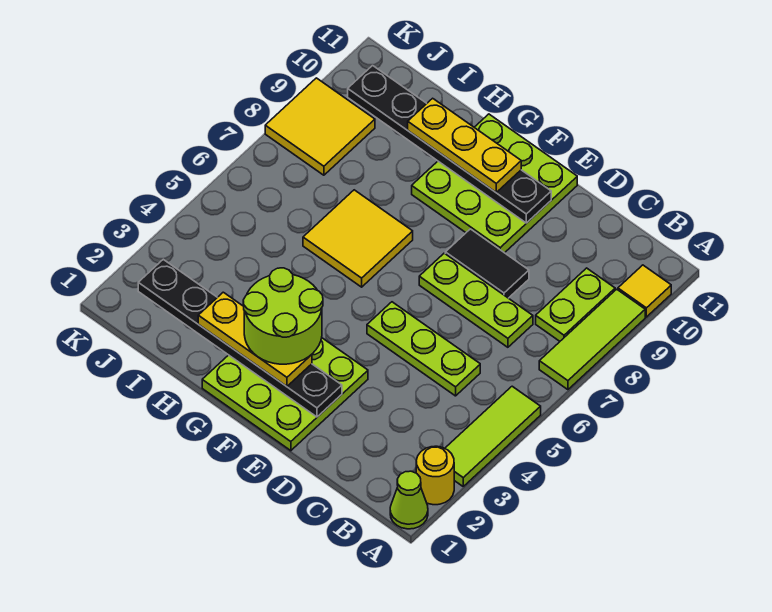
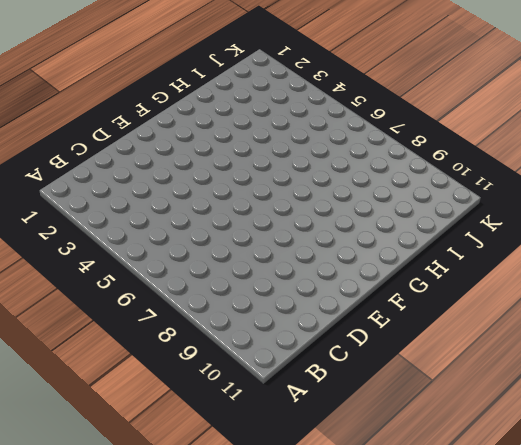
none -> lime 1x1 cone [390,471,428,529]
none -> yellow 1x1 round brick [416,446,454,505]
none -> lime 1x3 tile [445,386,541,486]

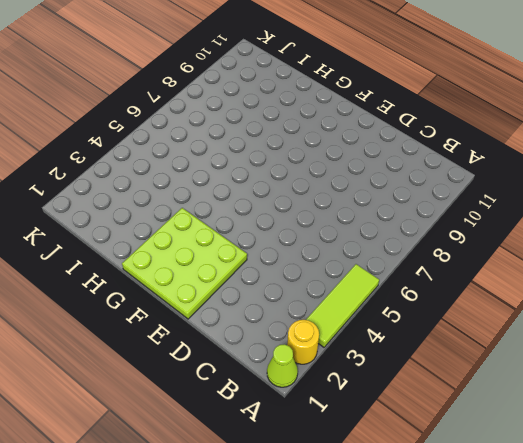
none -> lime 1x3 tile [539,289,645,390]
none -> yellow 1x1 tile [618,265,671,317]
none -> lime 1x2 plate [536,268,615,341]

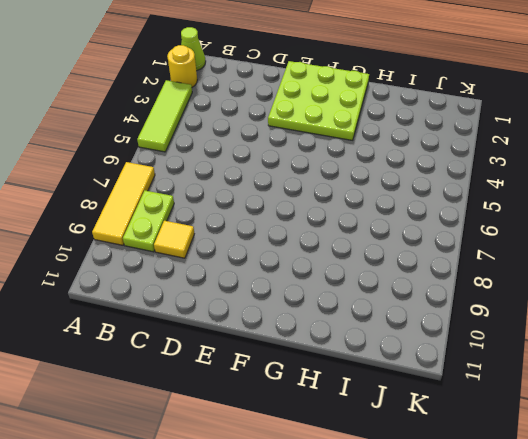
yellow 1x3 tile [92,162,155,245] -> lime 1x3 tile [539,289,645,390]
yellow 1x1 tile [154,221,194,258] -> yellow 1x1 tile moved to [618,265,671,317]
none -> lime 1x3 plate [367,302,480,396]
none -> lime 1x3 plate [419,253,533,347]
none -> black 1x2 tile [445,229,529,298]

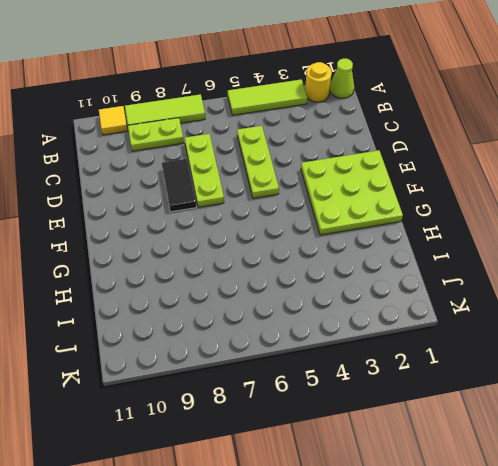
none -> lime 3x3 plate [412,114,577,253]
none -> yellow 2x2 tile [303,190,413,287]
none -> yellow 2x2 tile [265,78,375,175]

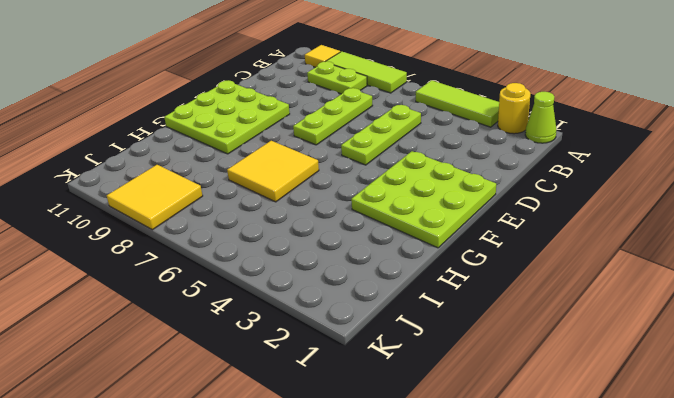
none -> black 1x2 tile [445,229,529,298]
none -> black 1x6 plate [138,259,342,417]
none -> black 1x6 plate [348,66,551,223]

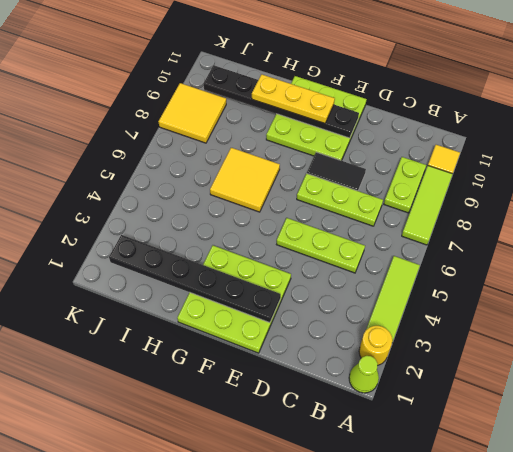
none -> yellow 1x3 plate [198,292,312,386]
none -> lime 2x2 round brick [243,268,323,364]

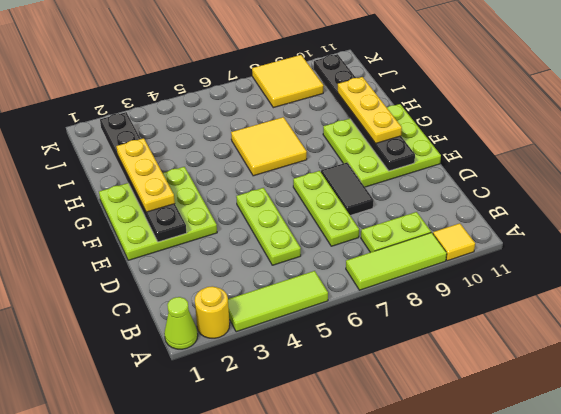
none -> lime 2x2 round brick [243,268,323,364]

